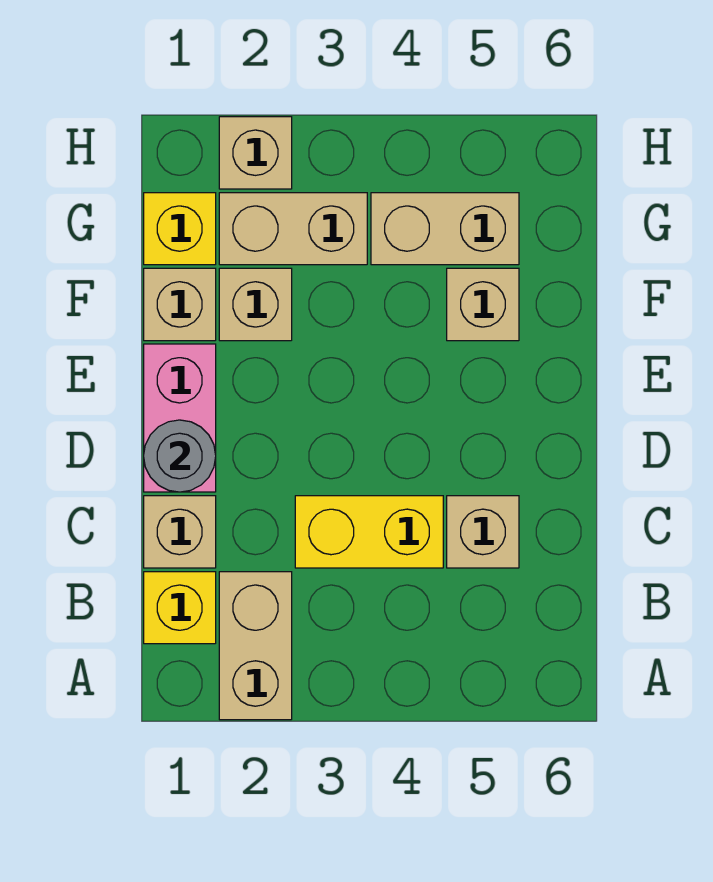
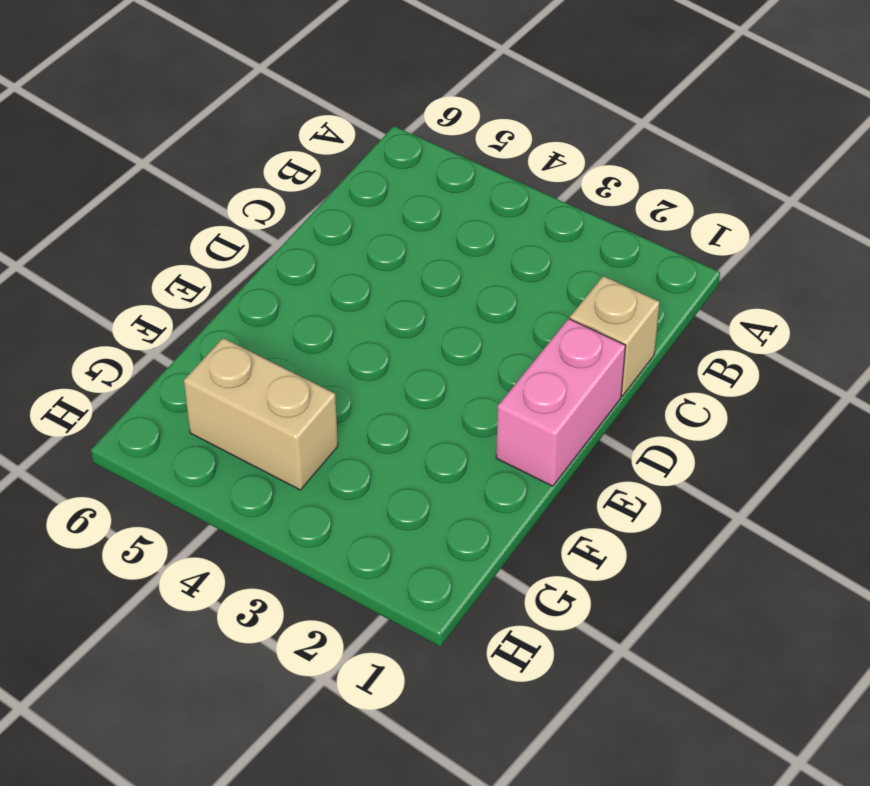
none -> tan 1x2 brick [219,572,292,720]
none -> yellow 1x1 brick [144,572,216,644]
none -> yellow 1x2 brick [295,496,443,568]

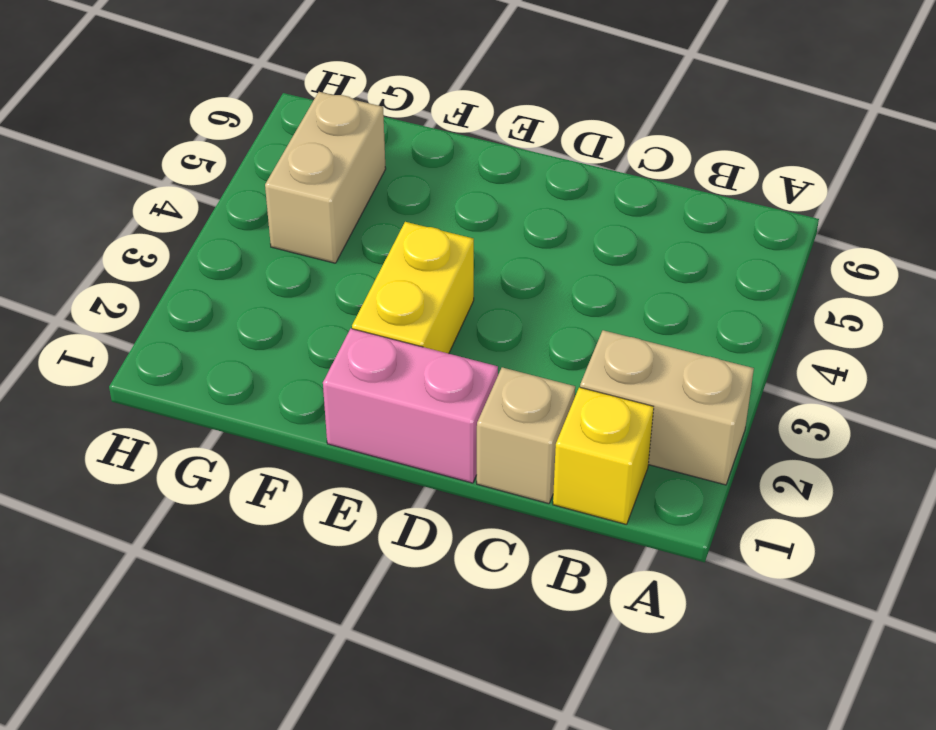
yellow 1x2 brick [352,222,474,354] -> yellow 1x2 brick moved to [295,496,443,568]
none -> tan 1x1 brick [447,496,519,568]
none -> tan 1x1 brick [144,268,216,341]
none -> tan 1x1 brick [219,268,292,341]

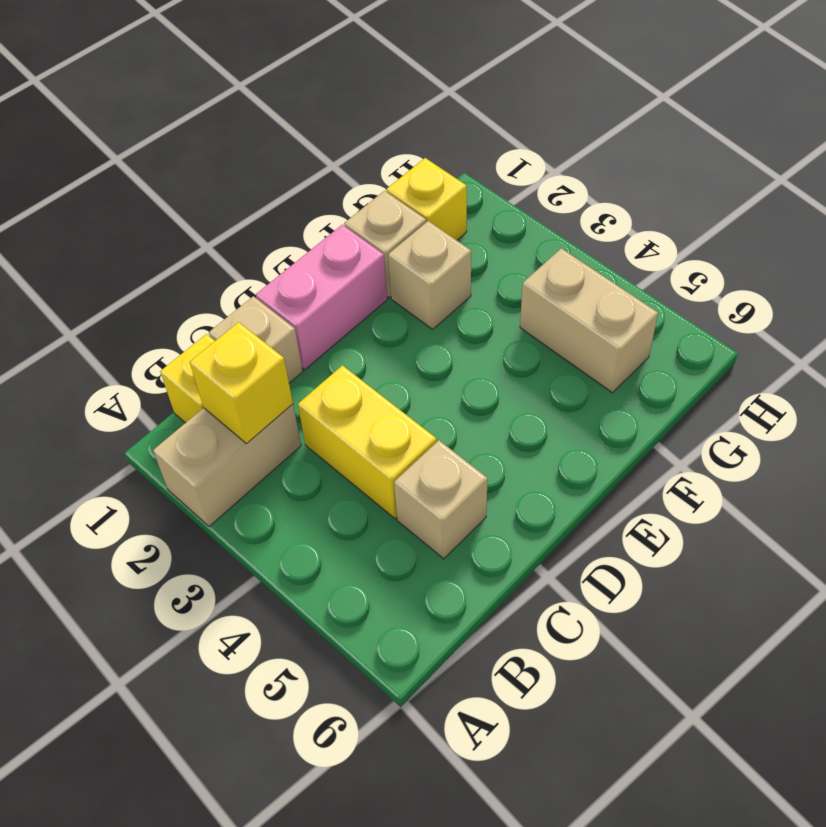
yellow 1x1 brick [190,322,293,443] -> none
none -> tan 1x1 brick [447,268,519,341]
none -> tan 1x2 brick [219,193,367,265]
none -> tan 1x1 brick [219,117,292,189]

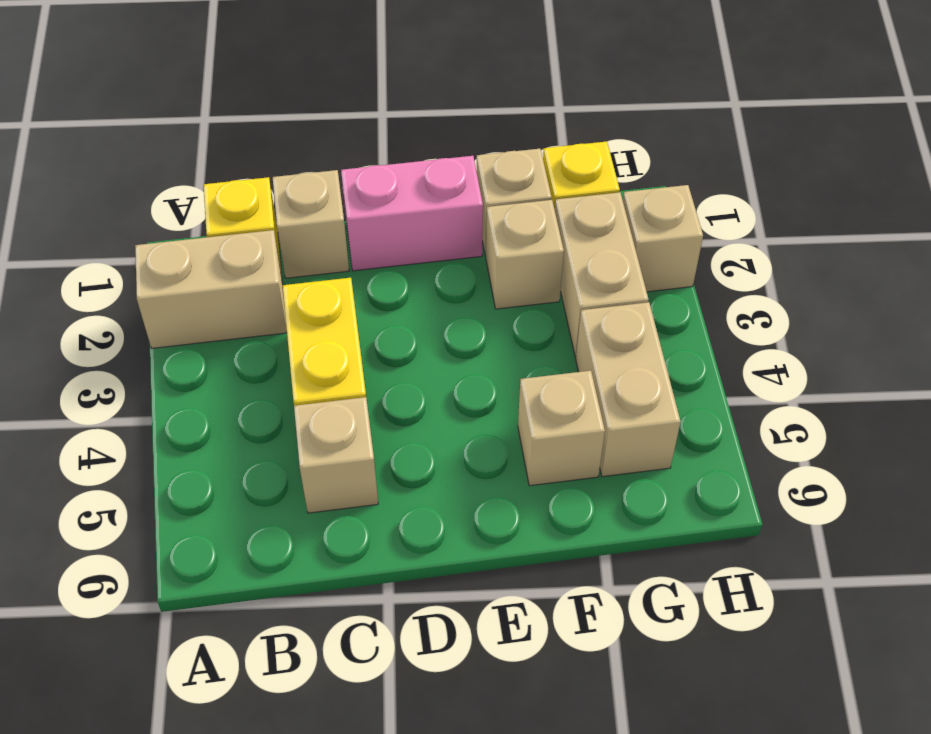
none -> grey 1x1 round brick [144,420,216,492]

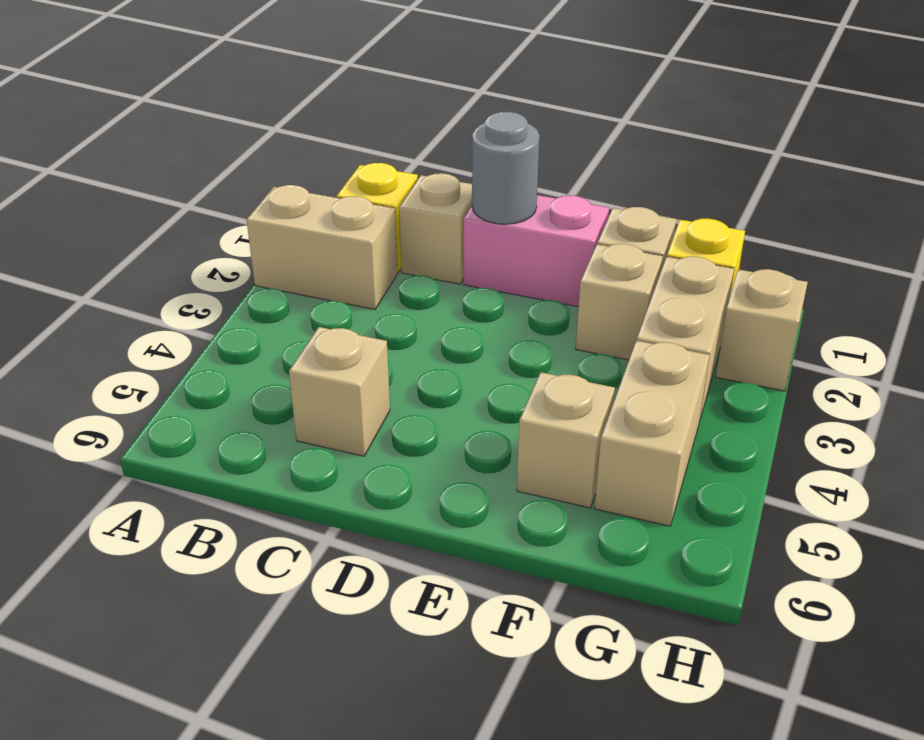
none -> yellow 1x2 brick [295,496,443,568]

